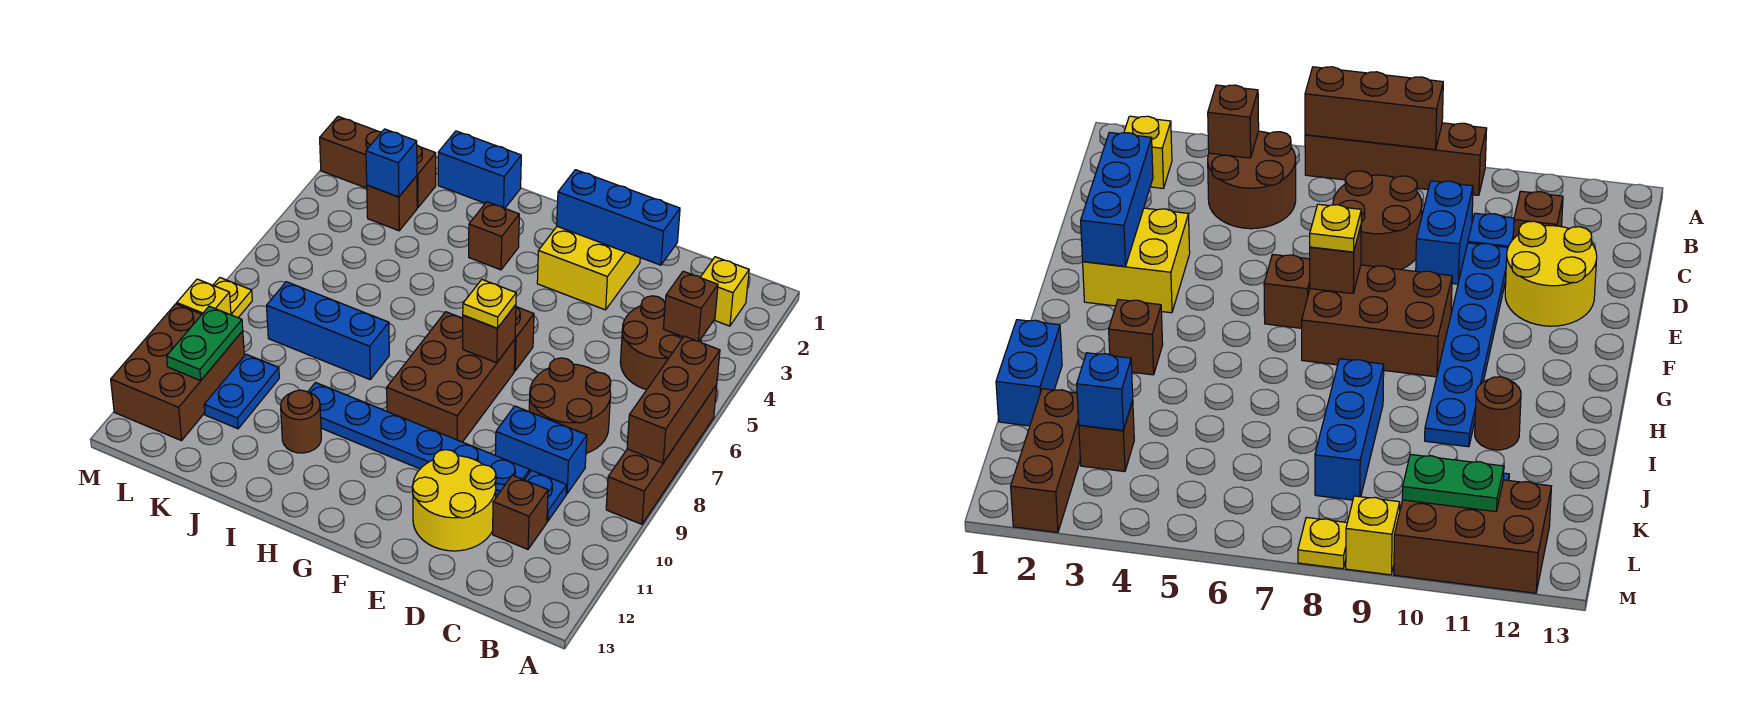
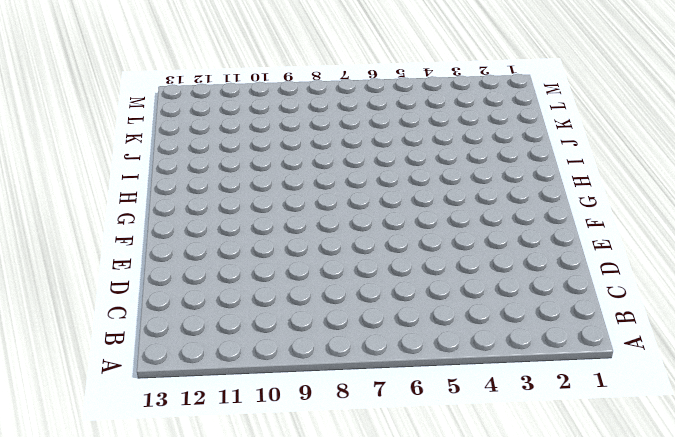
none -> brown 1x4 brick [606,385,717,524]
none -> yellow 1x1 brick [700,257,749,326]
none -> brown 2x2 round brick [620,296,701,390]

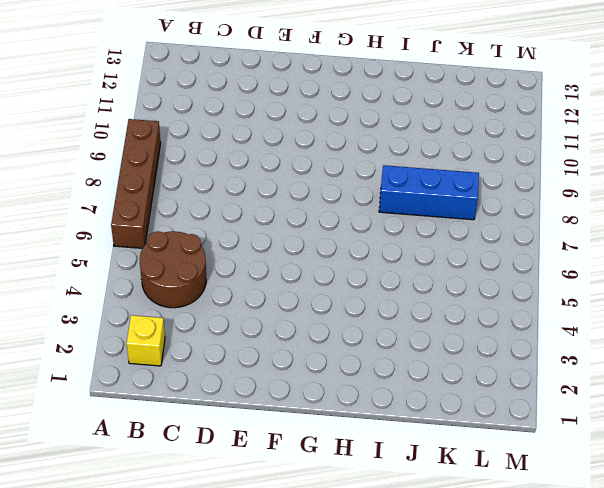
none -> brown 2x2 round brick [529,358,611,453]
none -> blue 1x2 brick [495,406,587,494]
none -> blue 1x1 plate [525,470,567,521]

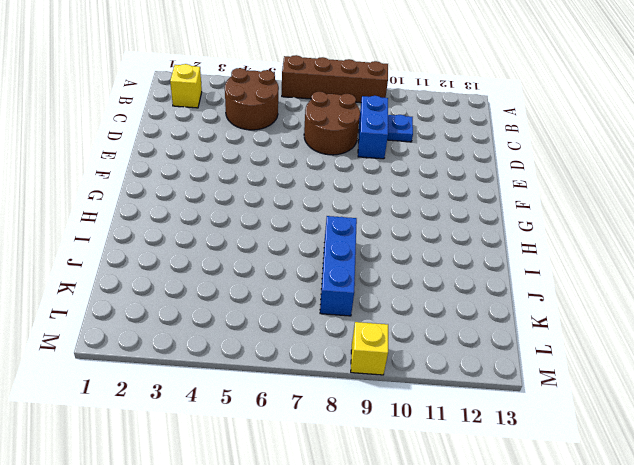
none -> brown 1x1 brick [493,475,548,549]
none -> blue 1x6 plate [308,383,530,497]
none -> yellow 2x2 round brick [412,450,496,551]

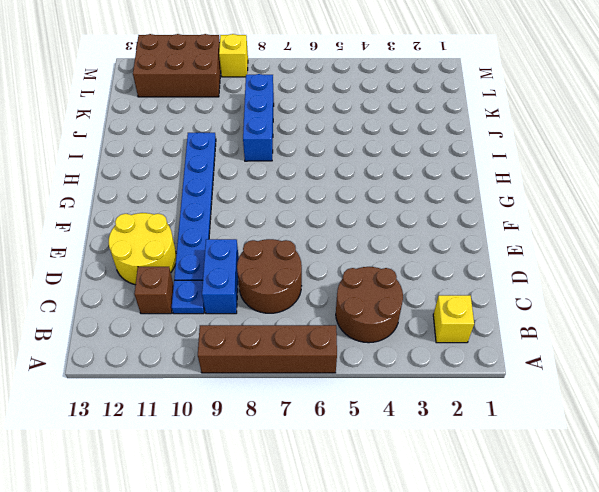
none -> yellow 2x2 brick [537,226,640,310]
none -> brown 1x1 brick [514,307,534,371]
none -> brown 2x3 brick [387,312,515,442]

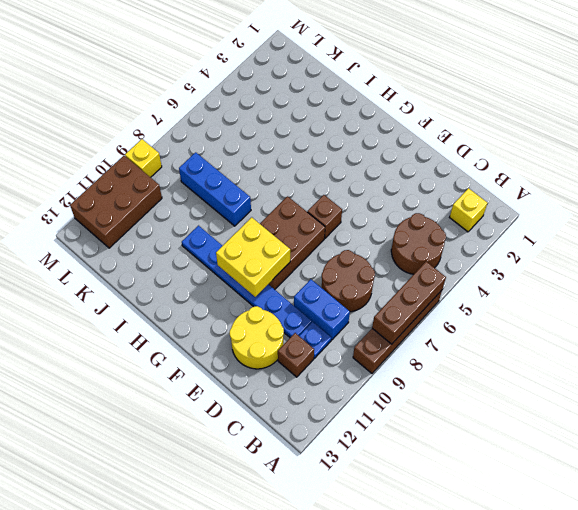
yellow 2x2 brick [216,217,290,297] -> yellow 2x2 brick moved to [537,226,640,310]
none -> brown 1x1 brick [469,202,519,270]
none -> blue 1x2 brick [438,131,521,208]
none -> brown 1x1 round brick [281,390,321,453]

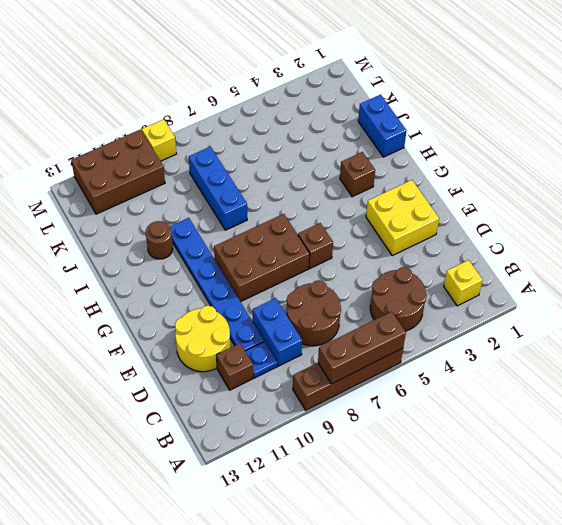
none -> brown 1x3 brick [320,116,436,208]
none -> brown 1x1 brick [367,176,417,231]
none -> blue 1x2 plate [204,354,279,429]

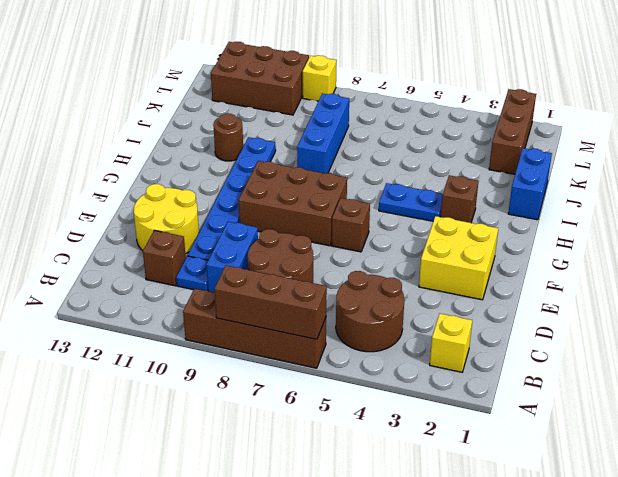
blue 1x2 plate [379,183,442,221] -> blue 1x2 plate moved to [204,354,279,429]
none -> brown 1x1 brick [367,176,417,231]
none -> yellow 1x1 plate [213,278,252,318]
none -> brown 1x1 brick [663,271,718,341]

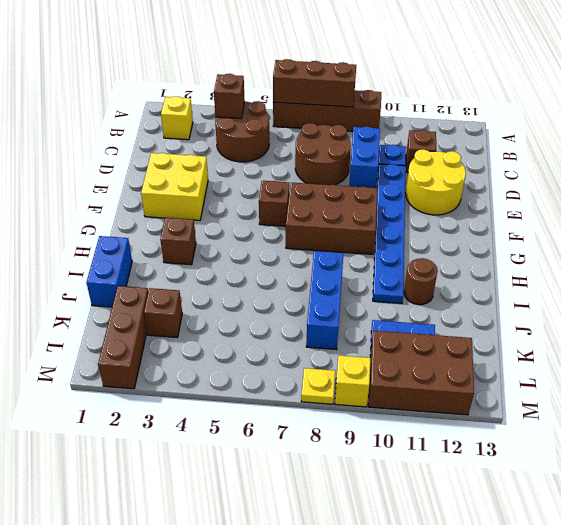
none -> blue 1x3 brick [557,170,680,265]
none -> brown 1x1 brick [463,305,516,363]
none -> blue 1x1 brick [366,129,417,197]

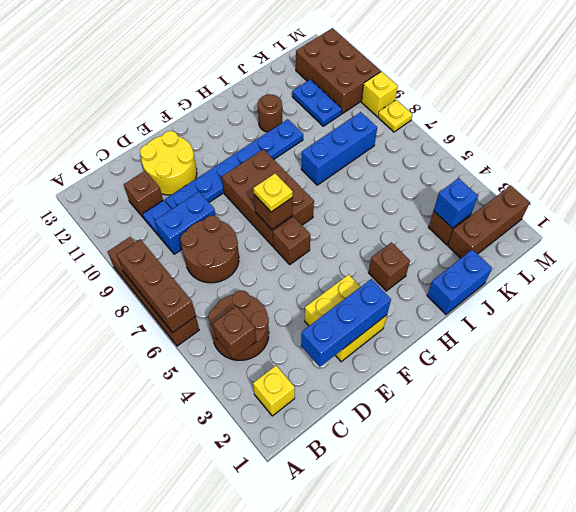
none -> green 1x2 plate [167,306,243,380]

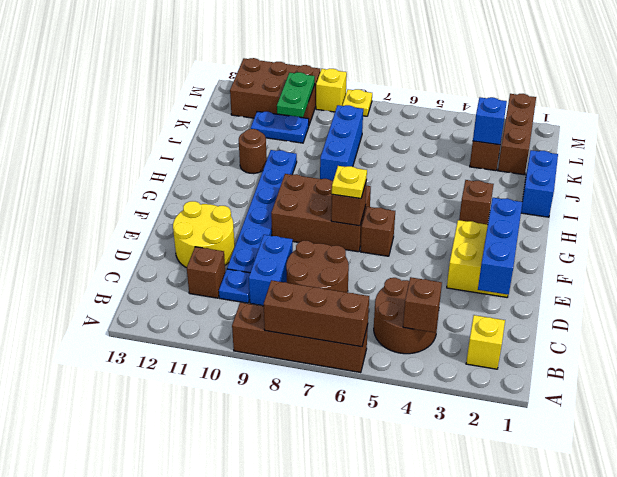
green 1x2 plate [277,72,315,117] -> green 1x2 plate turned to [167,306,243,380]

